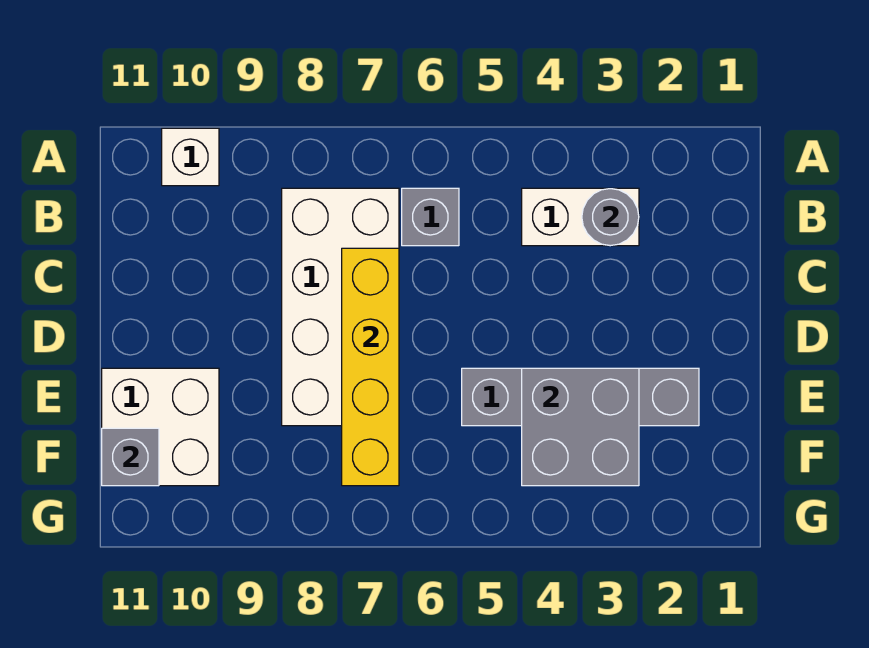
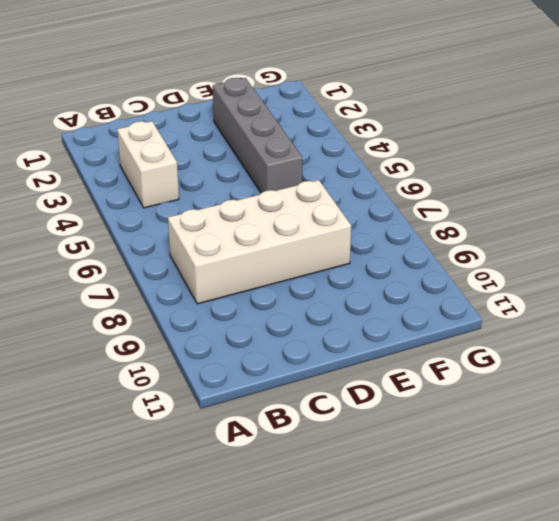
none -> white 1x1 brick [162,128,219,186]
none -> grey 1x1 brick [402,188,459,246]

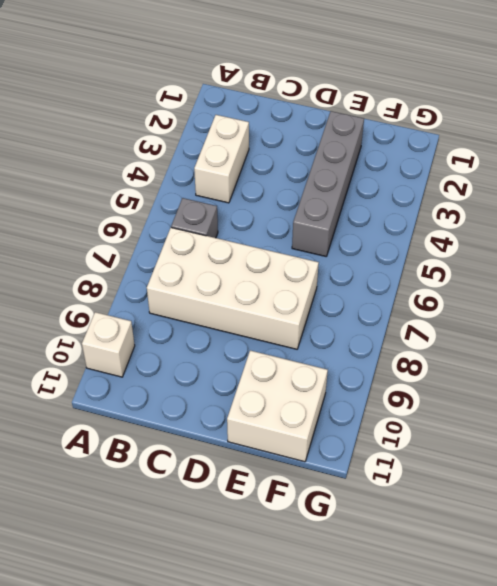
none -> grey 1x1 round brick [582,189,639,246]
none -> yellow 1x4 brick [342,248,399,486]

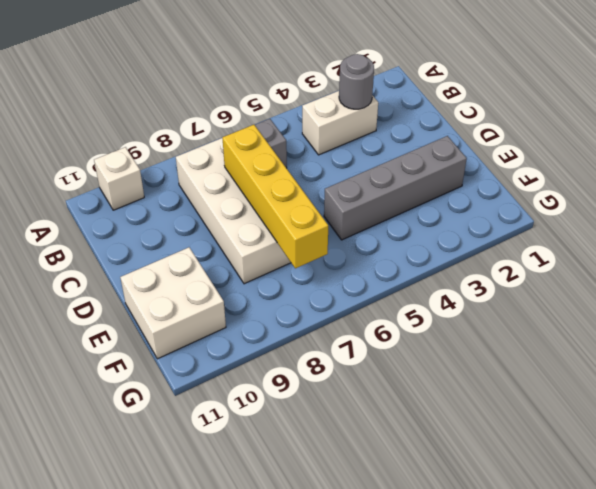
none -> grey 2x2 brick [522,368,639,486]
none -> grey 1x1 brick [102,428,159,486]

